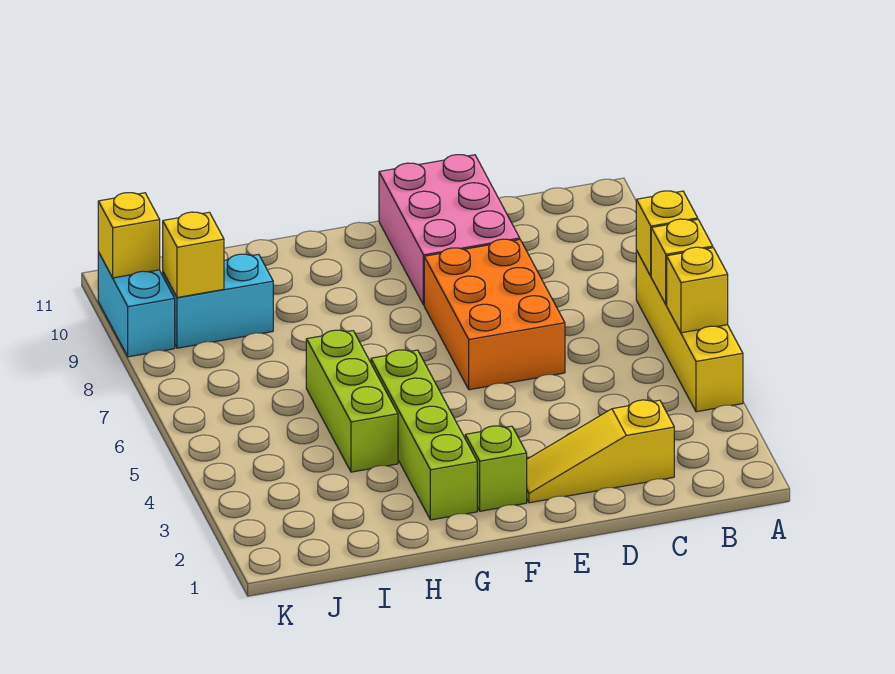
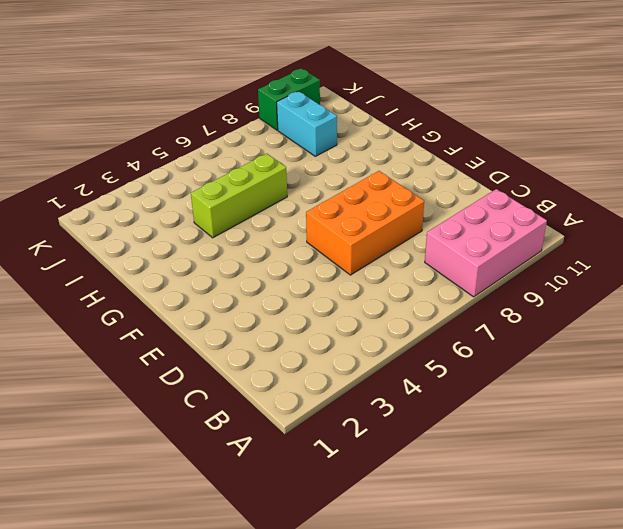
pink 2x3 brick [425,189,547,297] -> pink 2x3 brick moved to [379,155,520,305]
green 1x2 brick [258,69,320,130] -> cyan 1x2 brick [98,252,175,357]
none -> yellow 1x4 brick [636,250,743,412]
none -> yellow 1x3 slope [527,400,674,503]
none -> lime 1x1 brick [465,426,527,511]

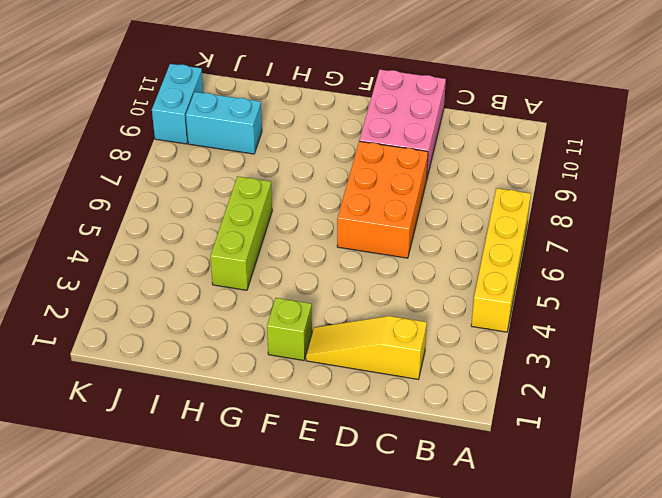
none -> lime 1x4 brick [371,350,477,520]
none -> yellow 1x1 brick [667,247,728,333]
none -> yellow 1x1 brick [651,219,713,304]

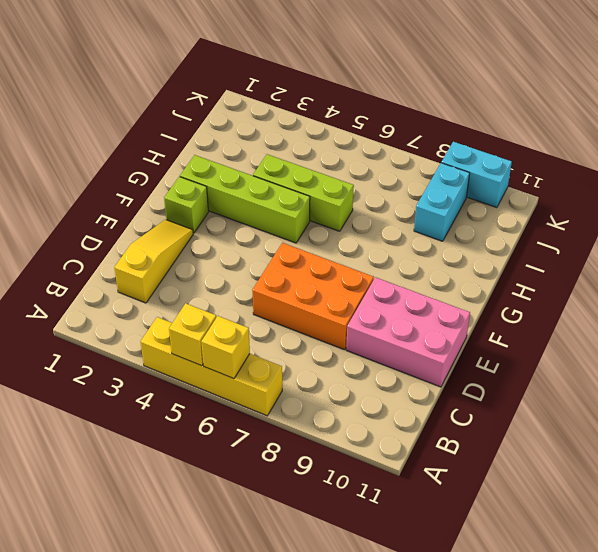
none -> yellow 1x1 brick [636,191,698,276]
none -> yellow 1x1 brick [163,212,224,298]
none -> yellow 1x1 brick [98,193,160,278]

